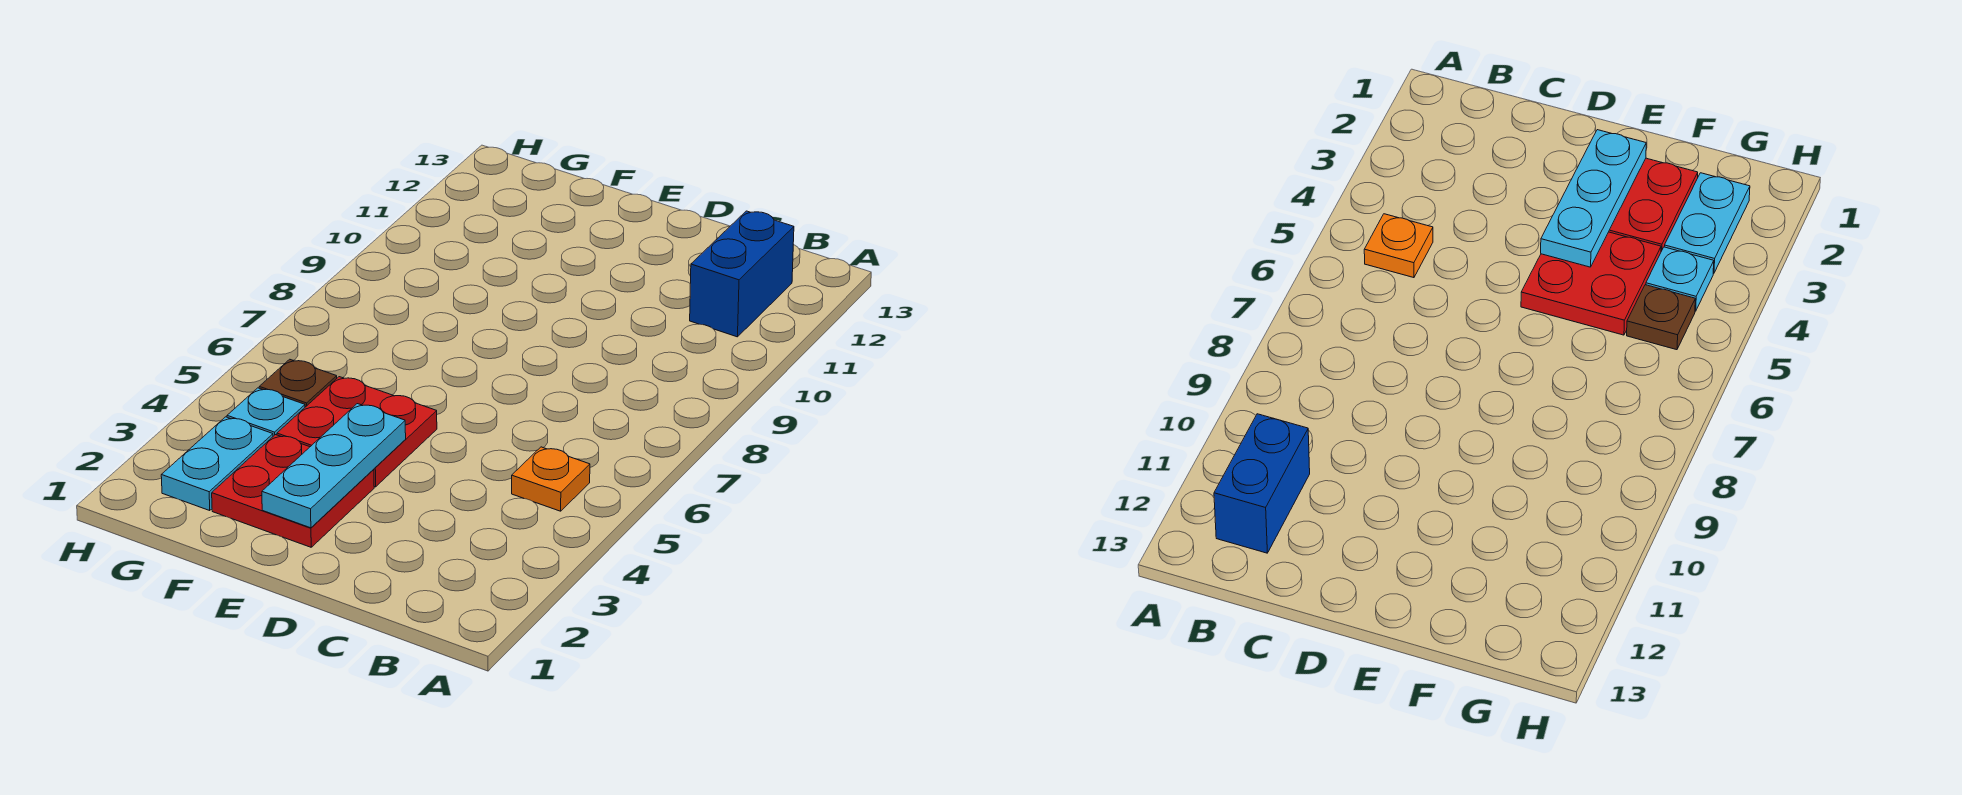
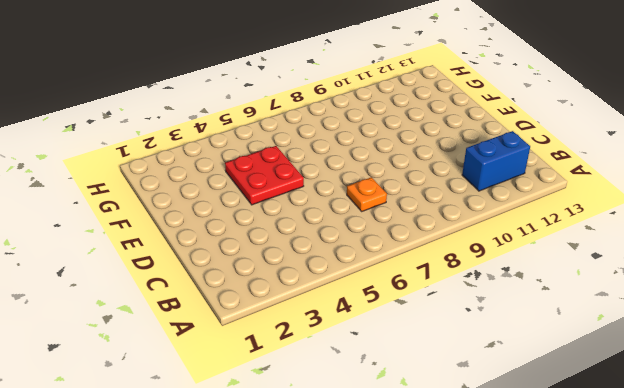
orange 1x1 plate [347,177,387,211] -> orange 1x1 plate moved to [512,447,590,511]
none -> red 2x2 plate [212,435,374,547]
none -> cyan 1x2 plate [161,417,273,511]

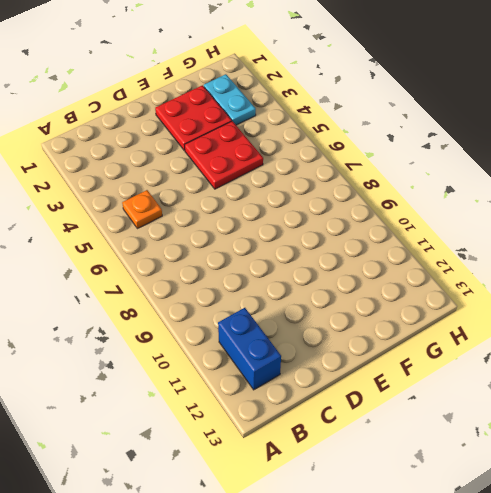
none -> cyan 1x1 plate [227,388,305,436]
none -> brown 1x1 plate [259,359,337,407]

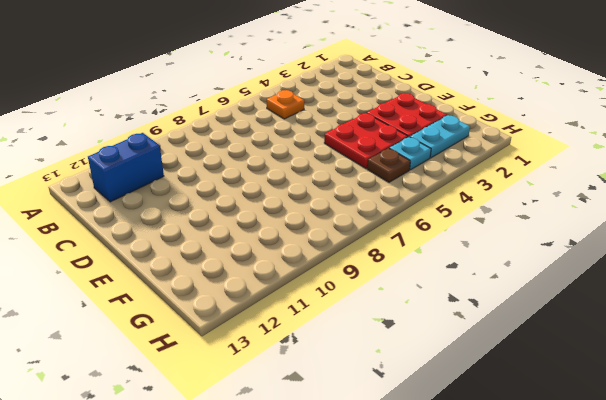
none -> cyan 1x3 plate [262,404,406,528]

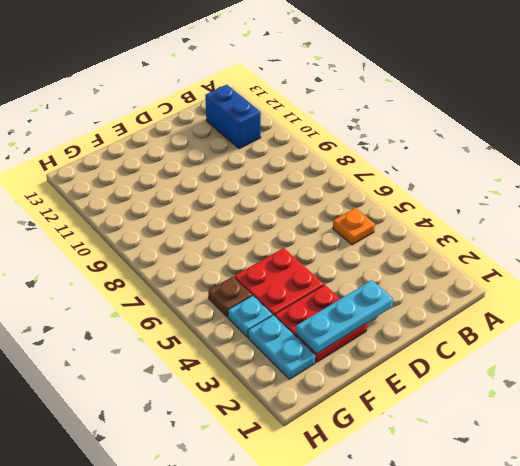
cyan 1x3 plate [296,280,393,354] -> cyan 1x3 plate turned to [262,404,406,528]

